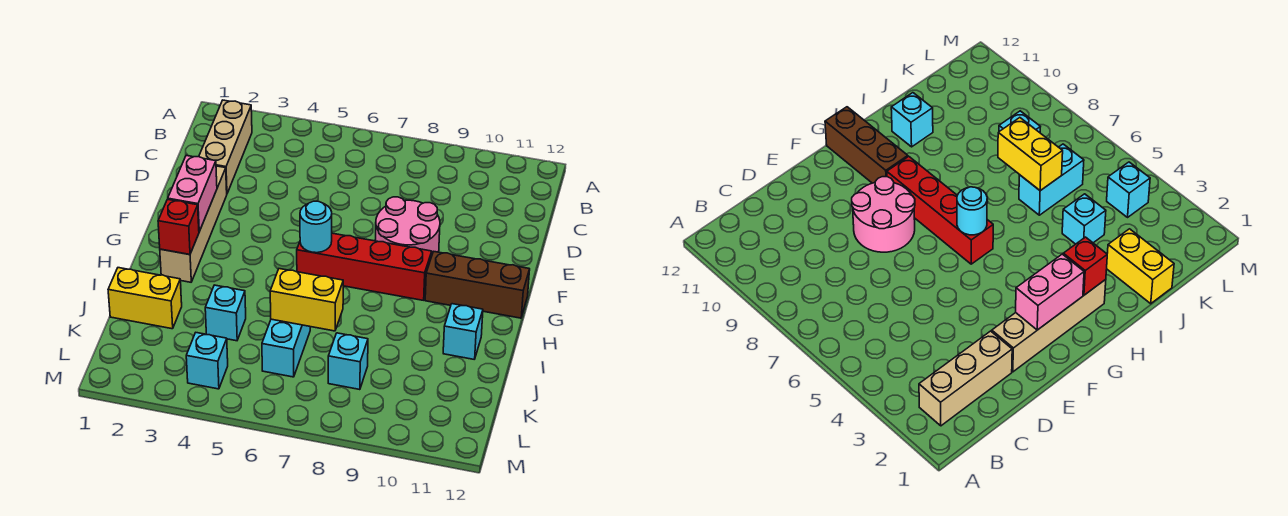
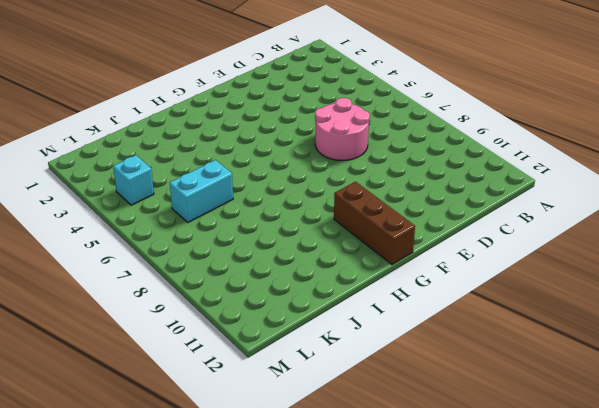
pink 2x2 round brick [315,98,370,160] -> pink 2x2 round brick moved to [375,197,440,254]
none -> tan 1x3 brick [199,100,252,193]
none -> tan 1x4 brick [160,166,227,282]
none -> red 1x4 brick [297,233,432,300]

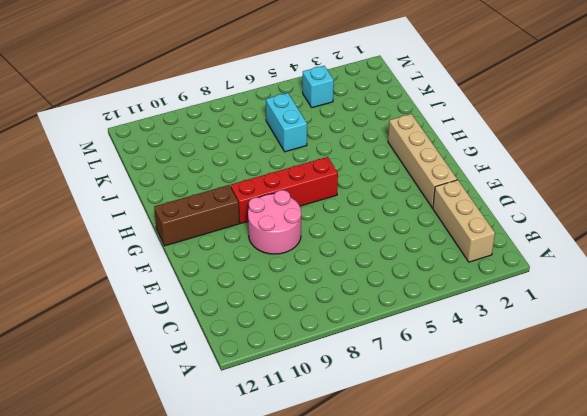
none -> cyan 1x1 brick [443,304,483,359]
none -> yellow 1x2 brick [108,268,182,329]
none -> cyan 1x1 brick [205,285,246,341]

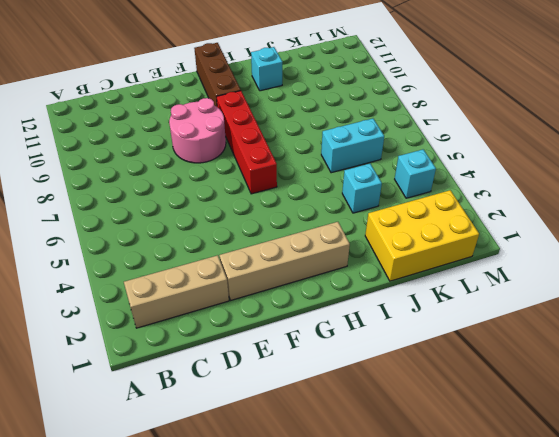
yellow 2x3 brick [365,190,479,281] -> yellow 1x2 brick [108,268,182,329]
none -> cyan 1x1 brick [328,333,368,390]
none -> pink 1x2 brick [168,156,217,231]
none -> cyan 1x1 round brick [300,201,332,253]

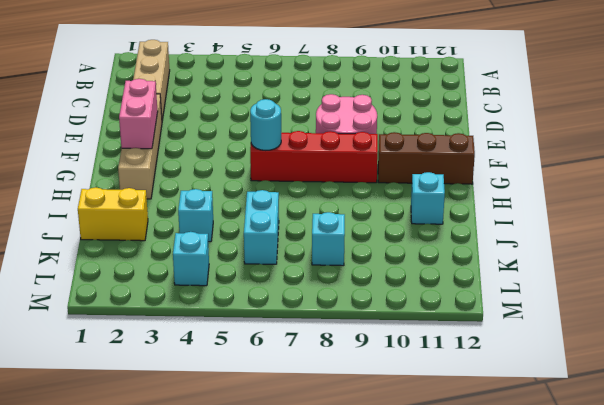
none -> red 1x1 brick [158,199,199,254]
none -> yellow 1x2 brick [270,269,343,331]

